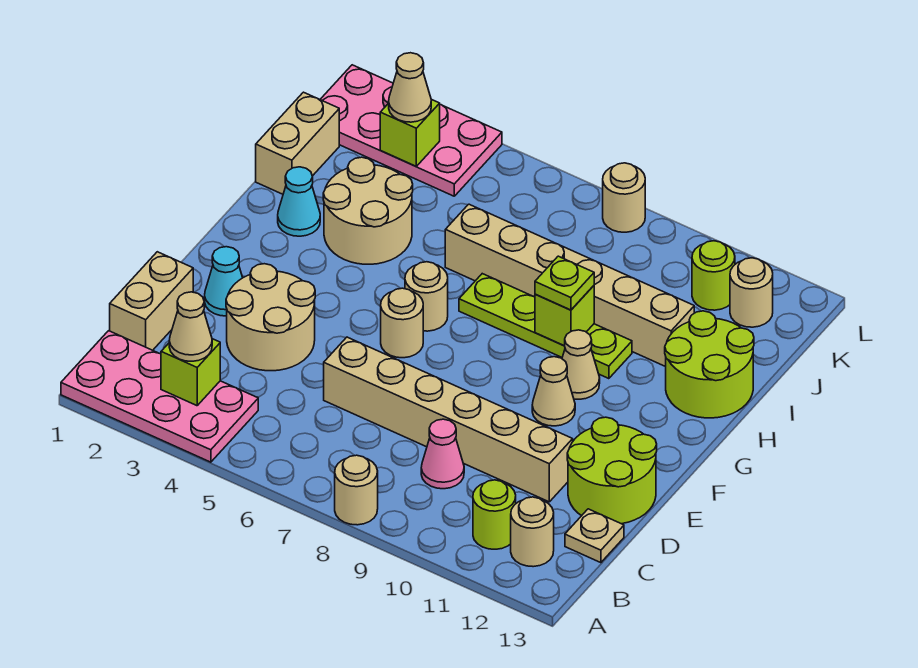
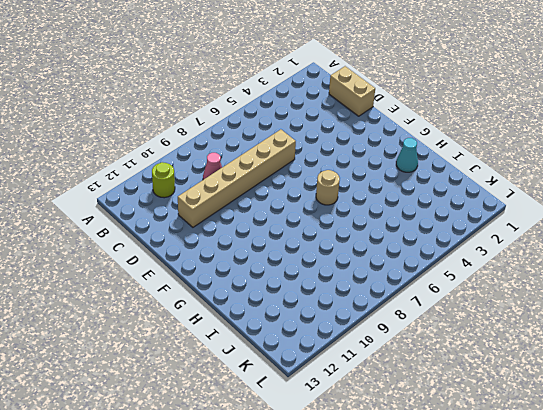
none -> pink 2x4 plate [61,331,258,462]
none -> tan 1x1 round brick [335,455,378,525]
none -> tan 1x1 round brick [511,497,554,567]
none -> tan 1x1 plate [565,509,624,563]

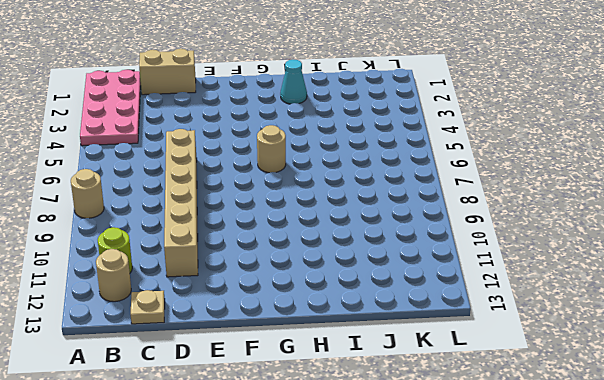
none -> pink 1x1 cone [421,419,464,489]
none -> tan 2x2 round brick [226,264,315,371]
none -> lime 2x2 round brick [567,417,657,524]
none -> cyan 1x1 cone [205,247,243,316]

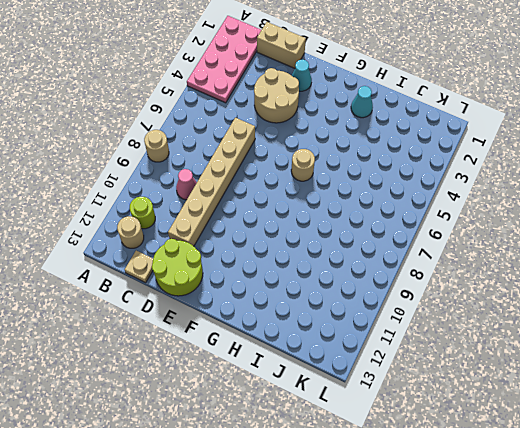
none -> tan 1x1 round brick [381,288,423,358]
none -> tan 1x1 cone [532,357,575,426]
none -> tan 1x1 cone [562,330,600,399]
none -> tan 2x2 round brick [323,157,413,264]

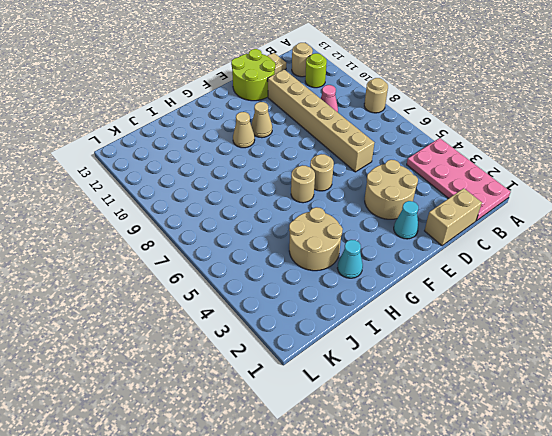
none -> lime 1x4 plate [459,274,632,379]
none -> lime 2x2 round brick [665,311,754,418]
none -> tan 1x2 brick [256,92,339,194]
none -> tan 1x6 brick [445,204,694,367]

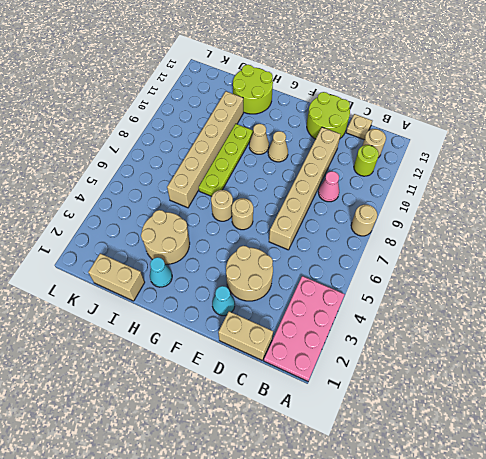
none -> pink 2x4 plate [320,65,502,196]
none -> lime 1x1 round brick [692,241,735,310]
none -> tan 1x1 round brick [730,258,773,327]
none -> tan 1x1 round brick [603,163,645,232]

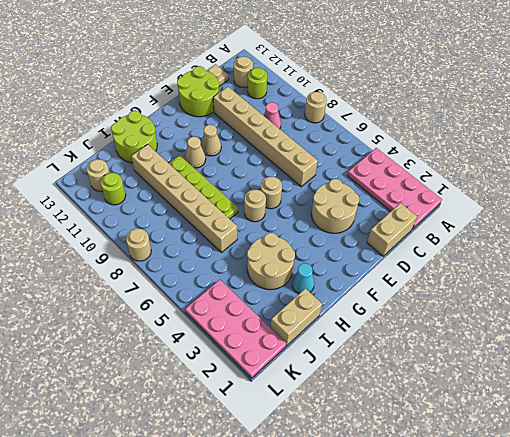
none -> cyan 1x1 cone [205,247,243,316]
none -> lime 1x1 brick [161,339,220,406]
none -> lime 1x1 brick [535,286,594,346]
none -> lime 1x1 brick [380,99,440,166]

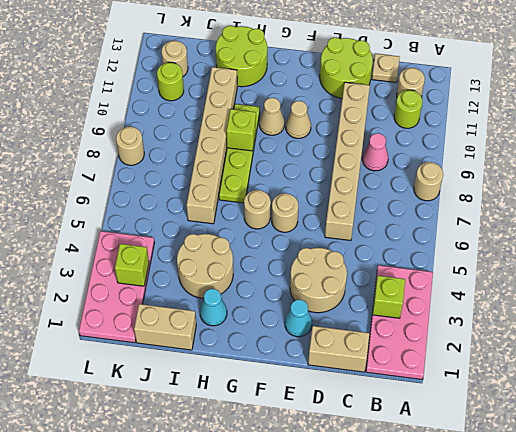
none -> tan 1x1 cone [169,292,212,361]
none -> lime 1x1 plate [535,256,594,310]
none -> tan 1x1 cone [389,53,431,122]

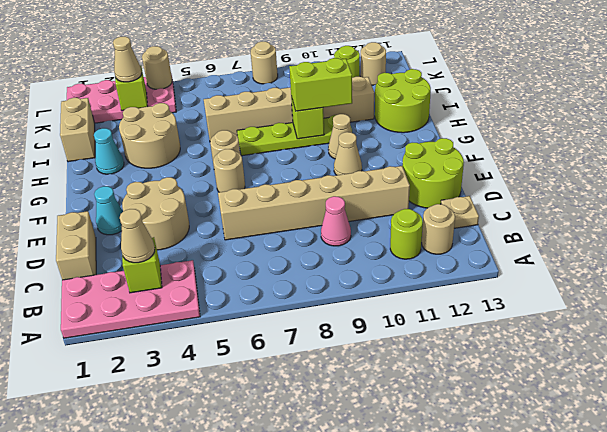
lime 1x2 brick [289,58,352,111] -> lime 1x1 plate [535,256,594,310]
tan 1x1 round brick [142,46,172,89] -> tan 1x1 round brick moved to [335,455,378,525]

